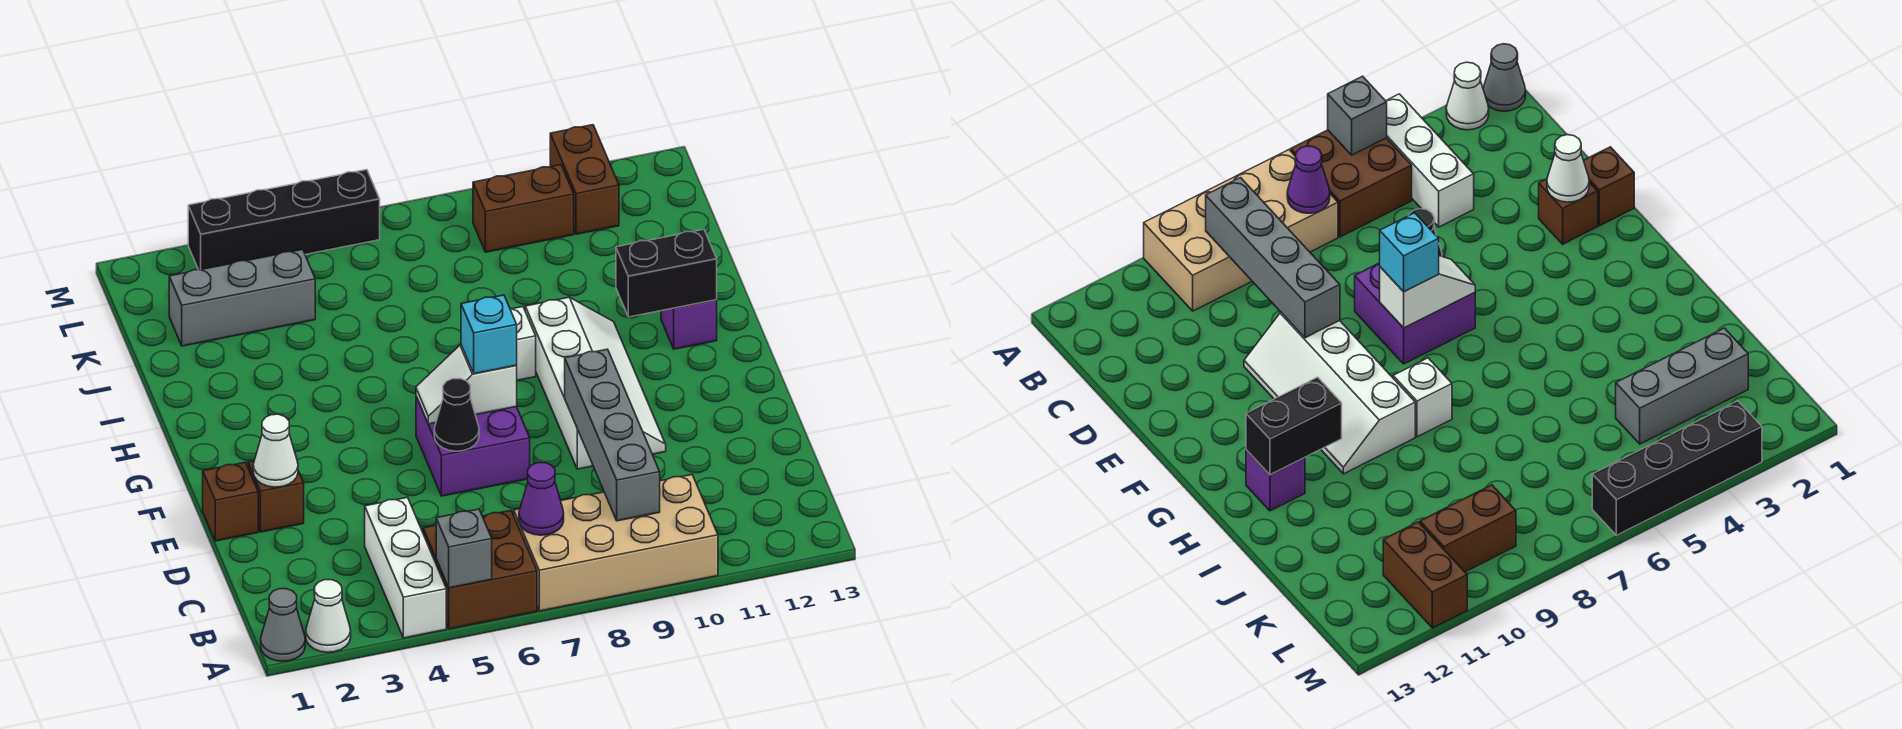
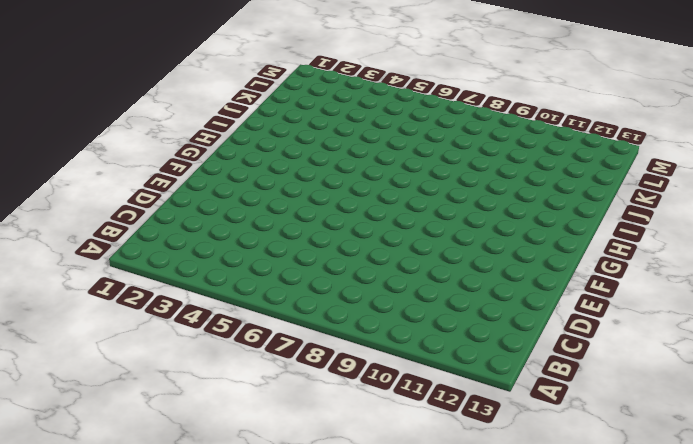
none -> grey 1x1 cone [261,589,305,661]
none -> white 1x1 cone [306,580,351,652]
none -> white 1x3 brick [365,497,446,638]

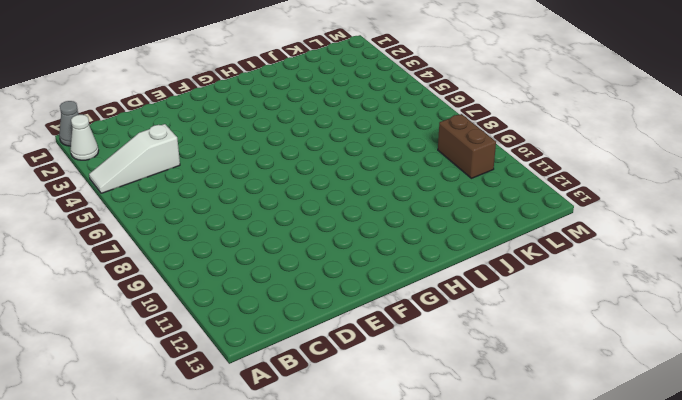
white 1x3 slope [89,124,180,193] -> white 1x3 brick [365,497,446,638]
none -> brown 2x2 brick [423,511,537,629]
none -> tan 2x4 brick [514,475,718,611]
none -> brown 1x1 brick [203,462,258,541]

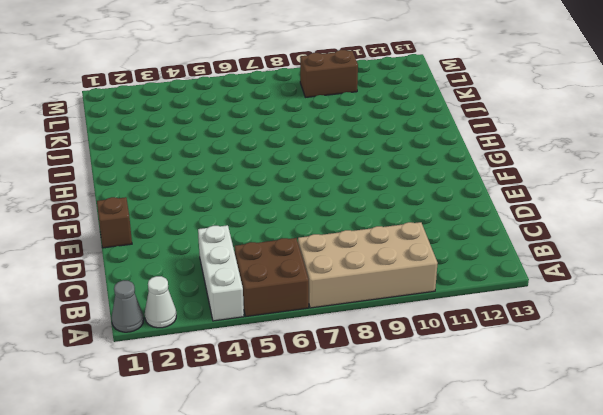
none -> brown 1x1 brick [248,461,304,532]
none -> purple 2x2 brick [416,396,530,496]
none -> white 2x4 slope [525,297,666,469]

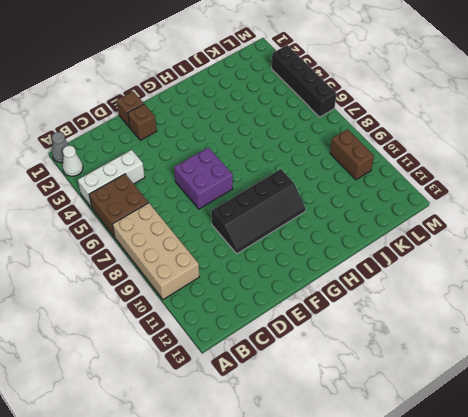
black 2x4 slope [211,169,306,254] -> white 2x4 slope [525,297,666,469]
none -> white 1x1 brick [510,307,536,380]
none -> purple 1x1 brick [661,300,717,349]
none -> grey 1x3 brick [169,249,315,346]

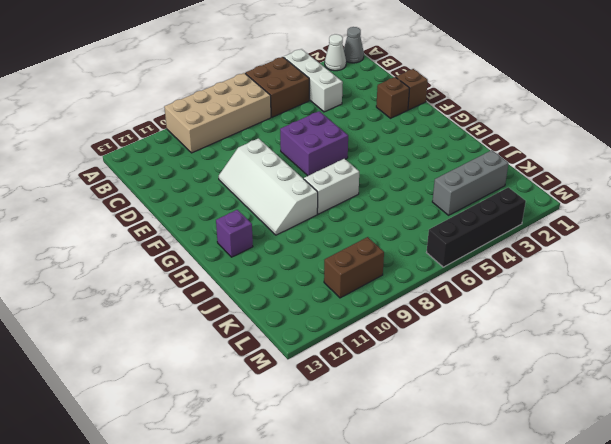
white 1x2 brick [304,159,359,214] -> white 1x1 brick [510,307,536,380]
none -> brown 1x2 brick [550,125,619,234]
none -> grey 1x1 brick [436,509,492,588]
none -> purple 1x1 cone [519,462,564,535]

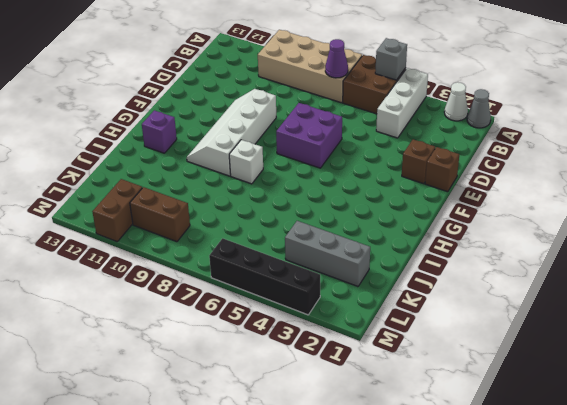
none -> grey 1x4 brick [565,349,660,521]
none -> white 1x1 cone [253,414,298,487]
none -> black 1x1 cone [434,379,479,451]

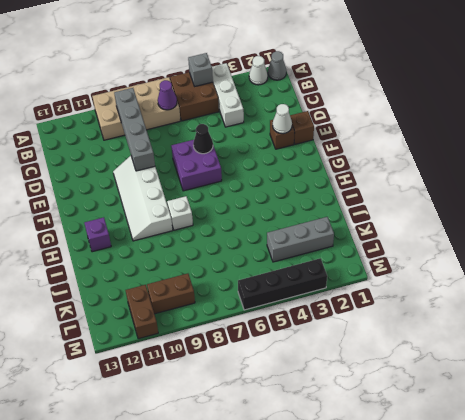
none -> white 1x2 slope [416,345,517,424]
none -> black 1x2 brick [616,229,717,317]
none -> cyan 1x1 brick [461,295,517,374]

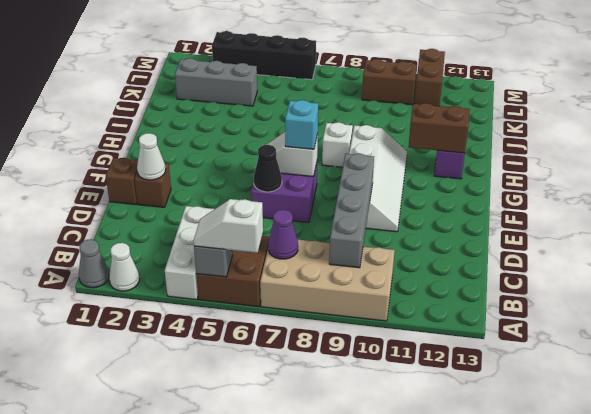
white 1x2 slope [193,199,263,253] -> none
brown 1x2 brick [409,103,470,153] -> black 1x2 brick [616,229,717,317]

